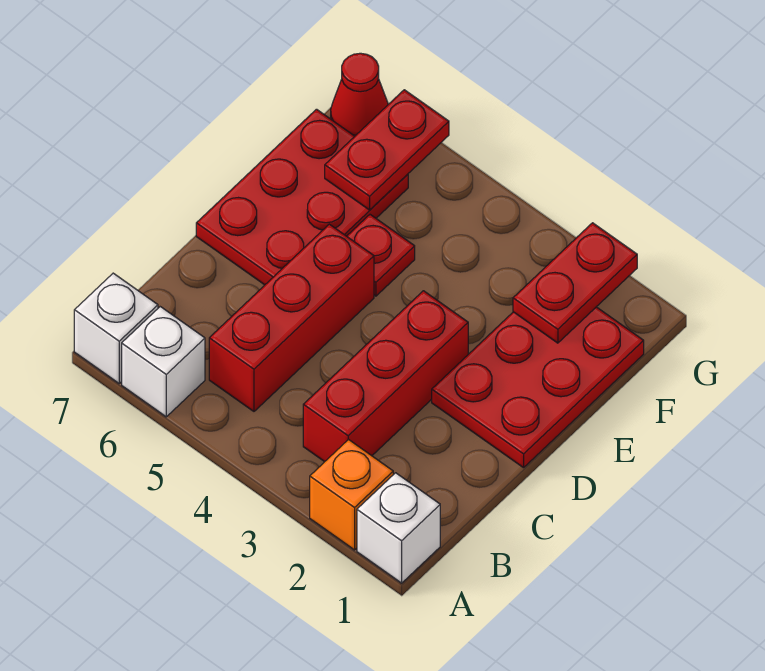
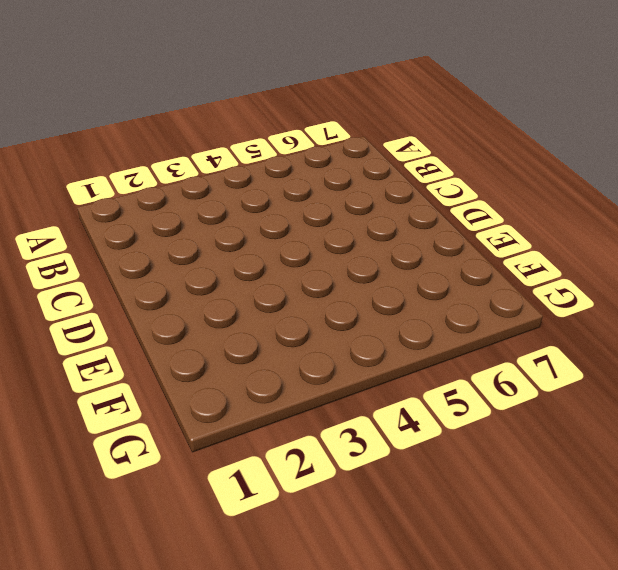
none -> white 1x1 brick [357,473,440,583]
none -> orange 1x1 brick [310,439,393,550]
none -> white 1x1 brick [122,307,205,417]

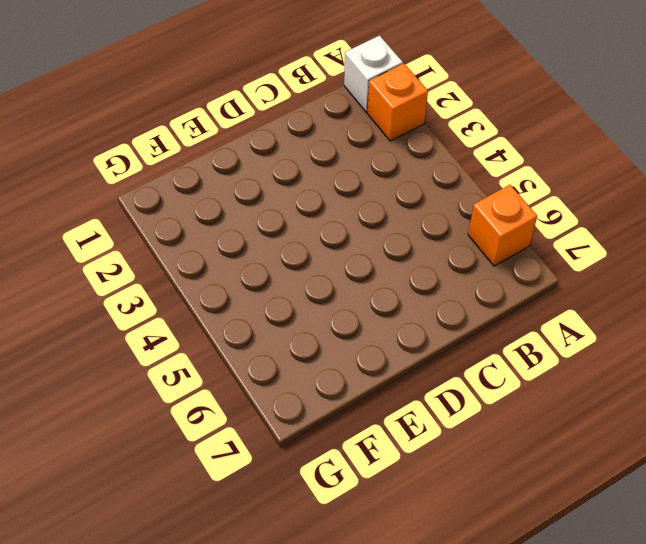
orange 1x1 brick [468,185,537,266] -> white 1x1 brick [122,307,205,417]
none -> white 1x1 brick [74,273,158,383]
none -> red 1x3 brick [303,291,468,462]
none -> red 1x3 brick [209,224,374,411]

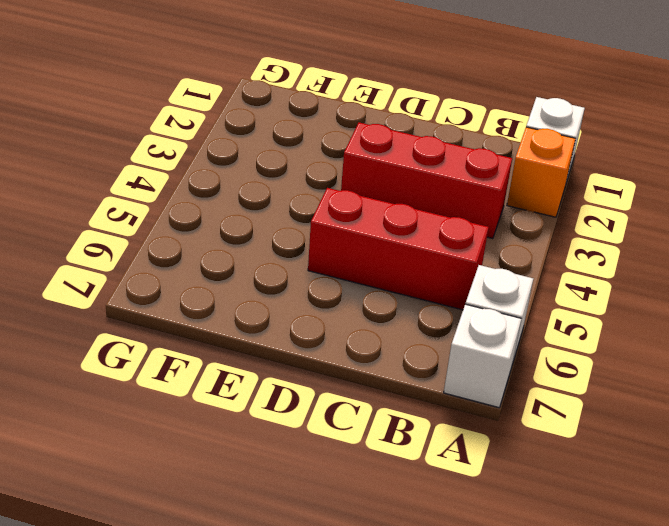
none -> red 2x3 plate [432,307,644,468]
none -> red 2x3 plate [196,109,408,285]
none -> red 1x1 plate [347,215,415,296]

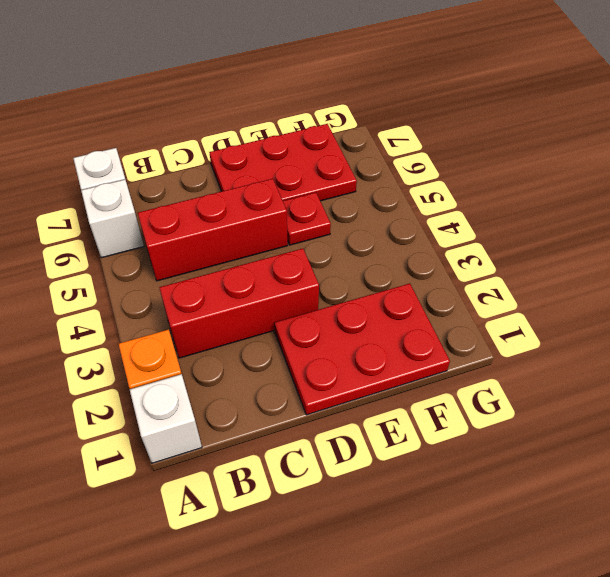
none -> red 1x1 cone [331,53,388,136]
none -> red 1x2 plate [513,223,637,343]
none -> red 1x2 plate [325,90,449,210]

